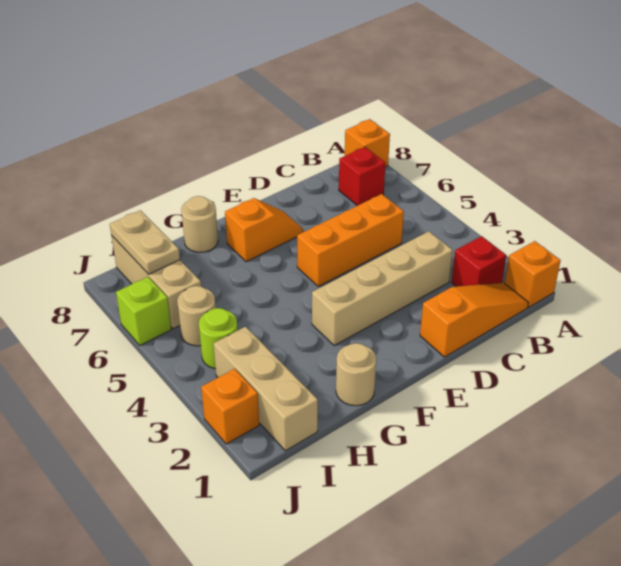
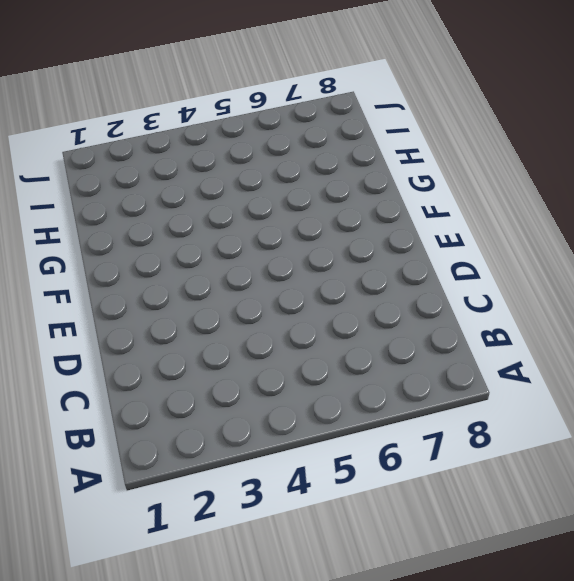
none -> orange 1x1 brick [505,241,561,307]
none -> orange 1x1 brick [345,119,390,167]
none -> orange 1x3 slope [420,283,528,357]

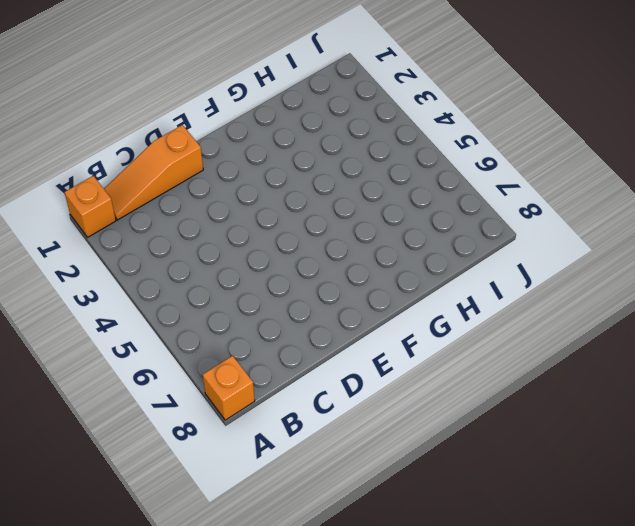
none -> red 1x1 brick [451,236,506,287]
none -> red 1x1 brick [339,147,385,206]
none -> tan 1x4 brick [312,231,453,345]

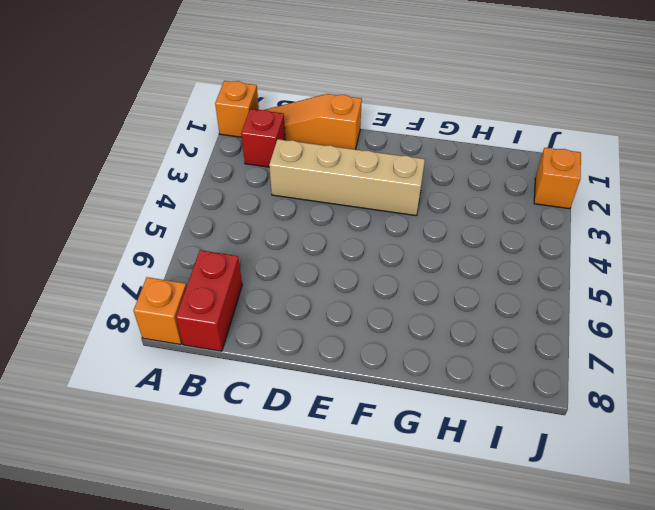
red 1x2 brick [176,250,242,351] -> red 1x1 brick [339,147,385,206]
none -> orange 1x3 brick [297,194,404,286]
none -> orange 1x2 slope [225,198,303,262]
none -> tan 1x1 round brick [336,343,376,406]

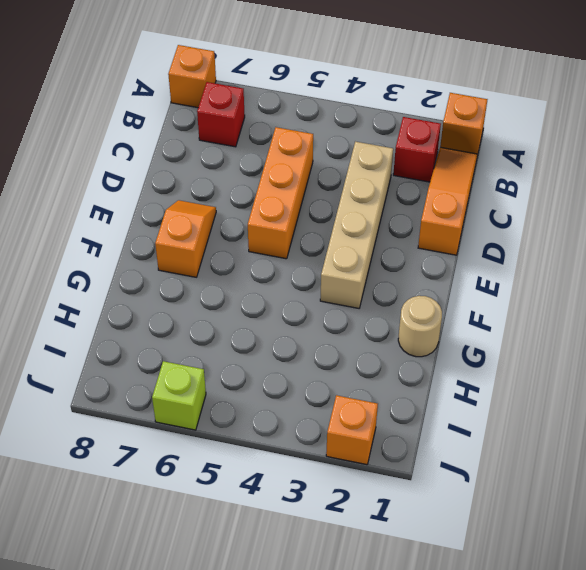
none -> tan 1x1 round brick [181,196,218,252]
none -> tan 1x3 brick [214,327,318,451]
none -> lime 1x1 round brick [199,308,238,369]

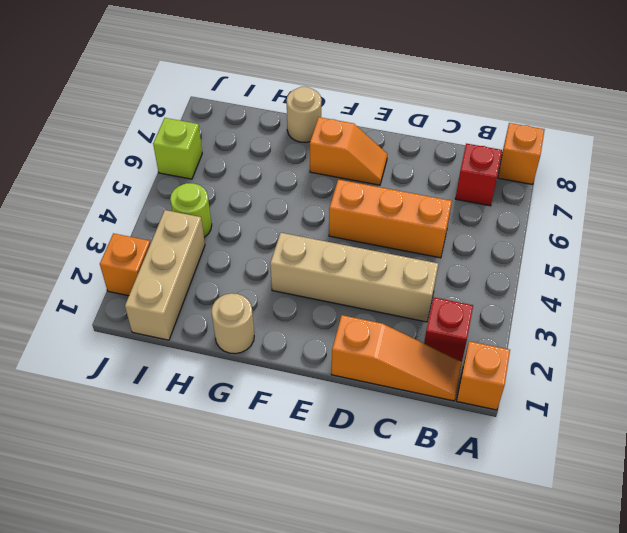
none -> tan 1x1 round brick [177,286,216,346]
none -> tan 1x3 brick [111,235,201,329]
none -> tan 1x2 plate [110,210,180,274]

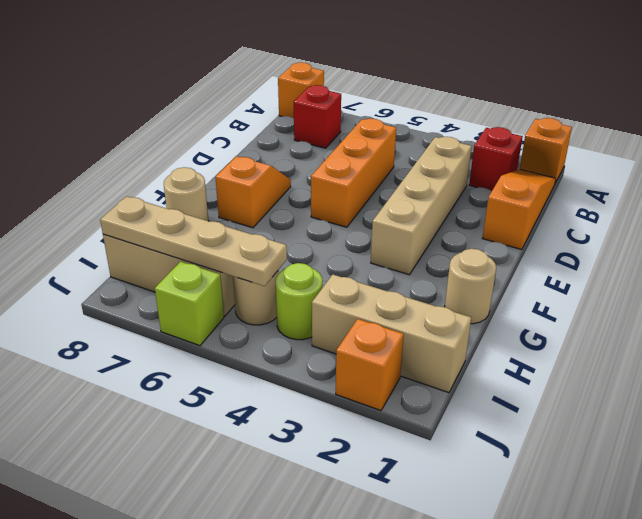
tan 1x4 plate [100,196,287,286] -> tan 1x2 plate [110,210,180,274]

